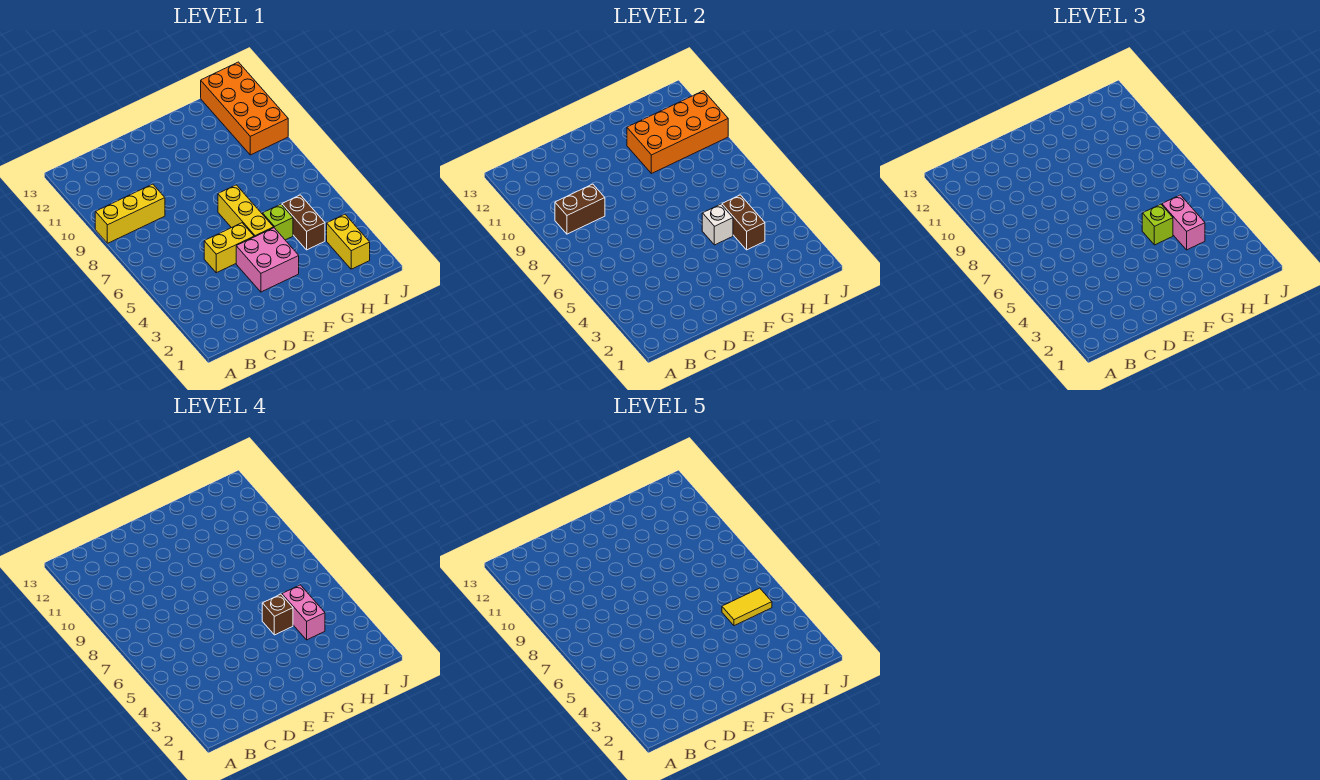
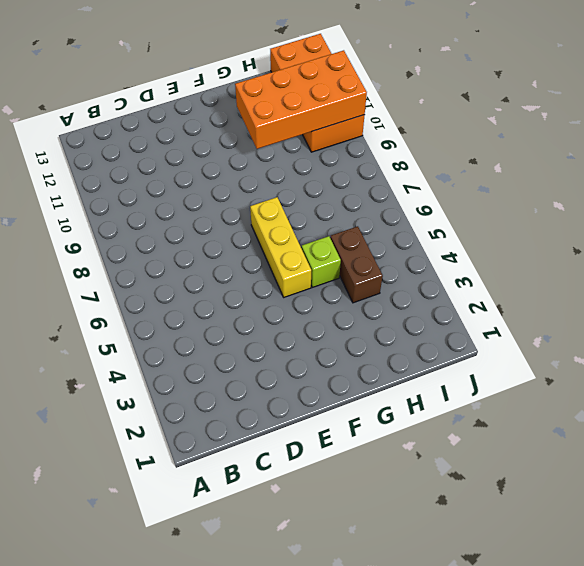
none -> yellow 1x3 brick [95,184,165,243]
none -> yellow 1x2 brick [204,223,254,273]
none -> pink 2x2 brick [236,228,299,292]

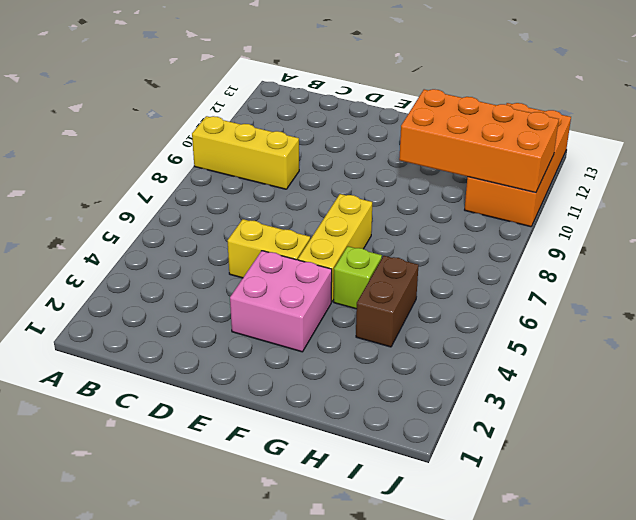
none -> yellow 1x2 brick [327,214,370,269]
none -> brown 1x2 brick [555,184,605,234]
none -> white 1x1 brick [702,204,733,245]

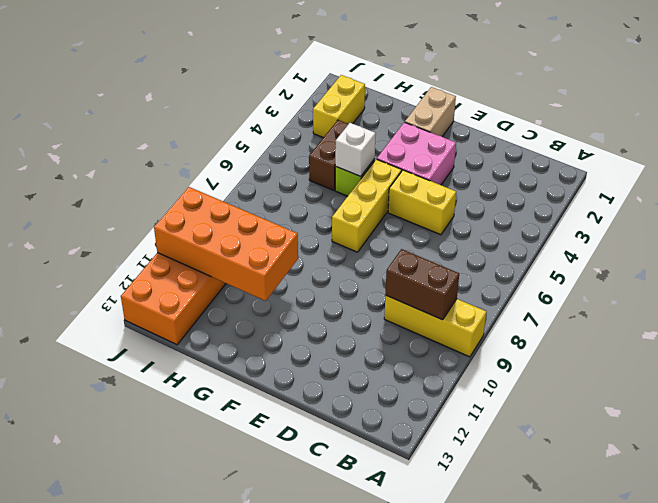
tan 1x2 brick [405,87,456,136] -> none
none -> brown 1x2 brick [722,195,765,250]
none -> lime 1x1 brick [1142,204,1173,245]
none -> pink 1x2 brick [1162,195,1205,250]

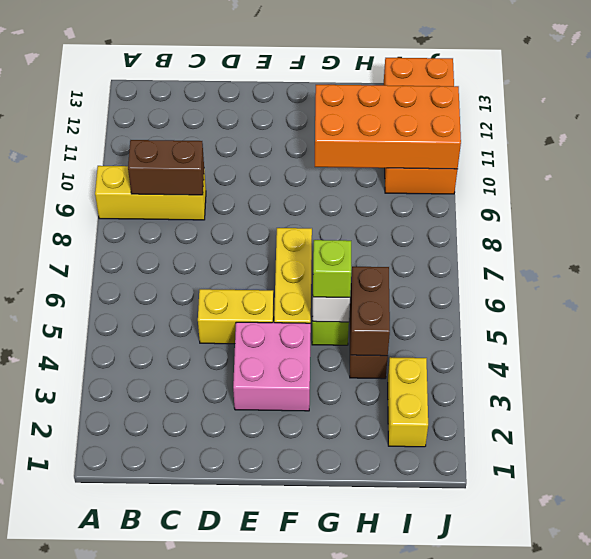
none -> pink 1x2 brick [1162,195,1205,250]
none -> brown 1x1 brick [262,594,293,635]
none -> pink 1x2 brick [282,585,325,640]

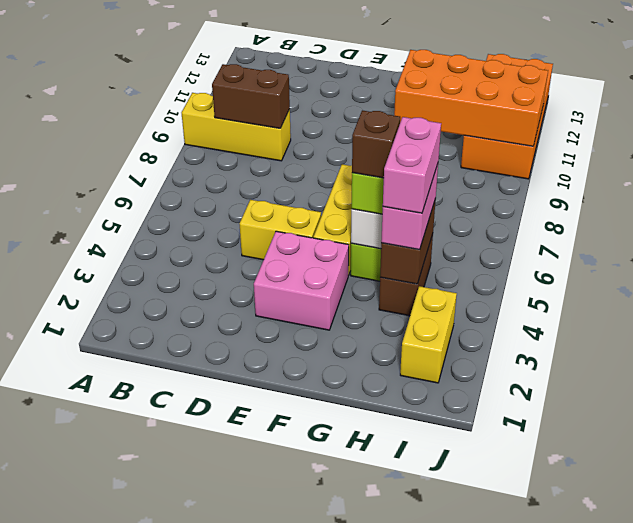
none -> yellow 1x2 tile [722,588,772,626]

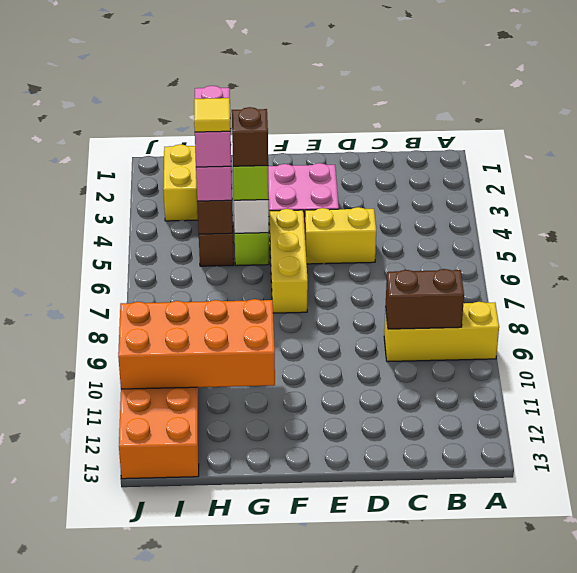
yellow 1x1 tile [194,98,230,132] -> yellow 1x2 tile [722,588,772,626]

